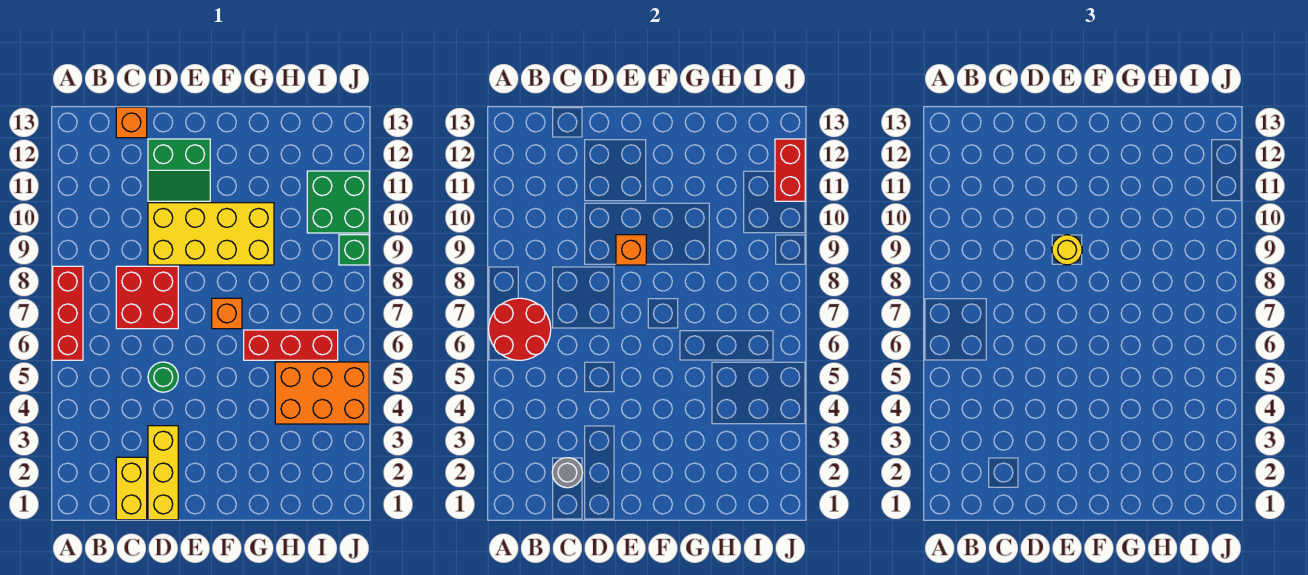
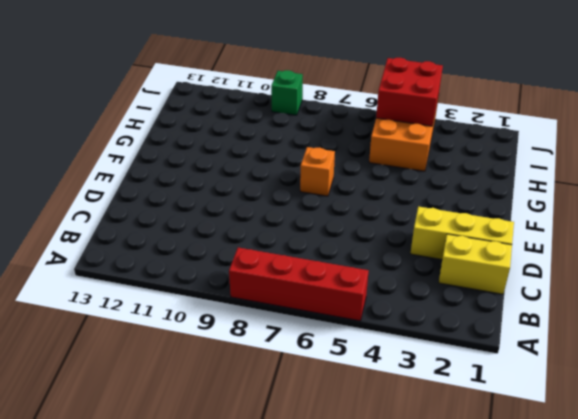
red 1x4 brick [229,248,369,321] -> red 1x3 brick [53,266,83,360]
red 2x2 brick [376,58,443,126] -> red 2x2 brick moved to [116,266,178,329]
none -> orange 1x1 brick [116,107,147,138]
none -> green 1x1 round brick [148,362,178,392]
none -> yellow 2x4 brick [148,203,274,265]

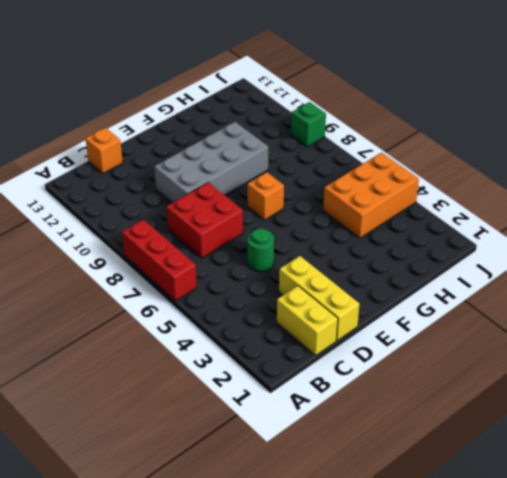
grey 2x4 brick [154,122,268,203] -> yellow 2x4 brick [148,203,274,265]
none -> green 2x2 slope [148,139,210,201]
none -> red 1x3 brick [244,330,338,360]
none -> green 2x2 brick [307,171,369,233]

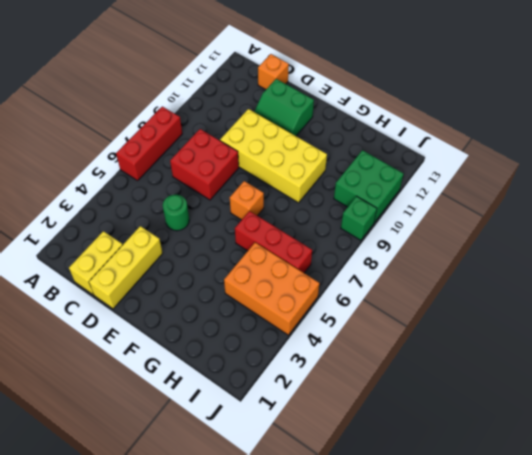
none -> red 2x2 round brick [489,298,551,360]
none -> grey 1x1 round brick [552,458,583,488]
none -> orange 1x1 brick [616,235,646,265]

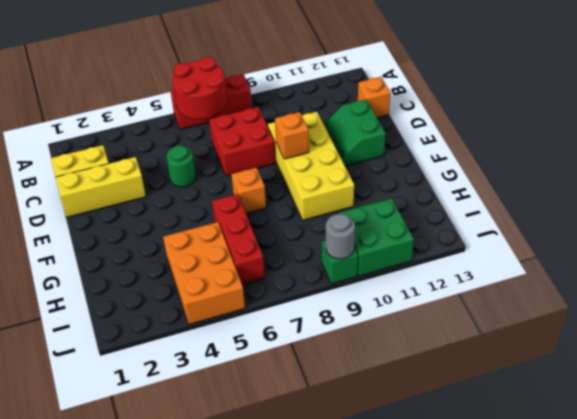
grey 1x1 round brick [326,214,355,259] -> grey 1x1 round brick moved to [552,458,583,488]
none -> red 1x2 brick [775,139,805,201]
none -> yellow 1x1 round brick [1052,235,1082,265]

